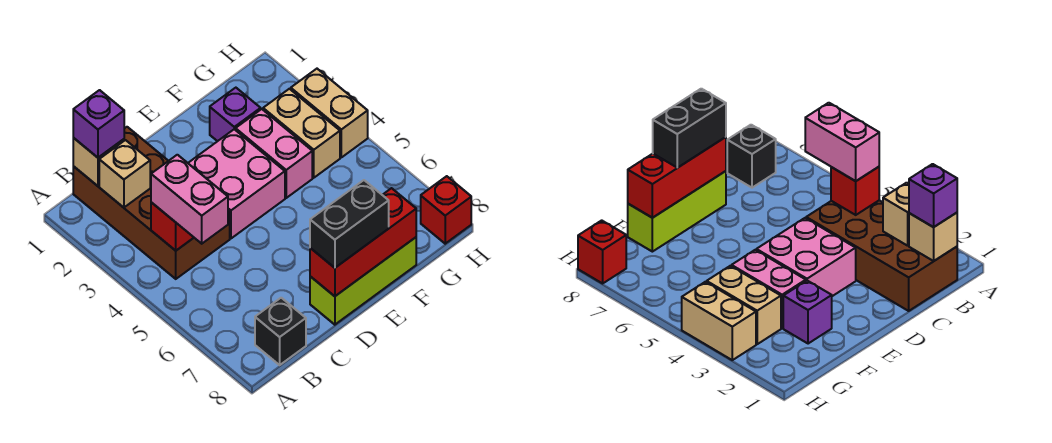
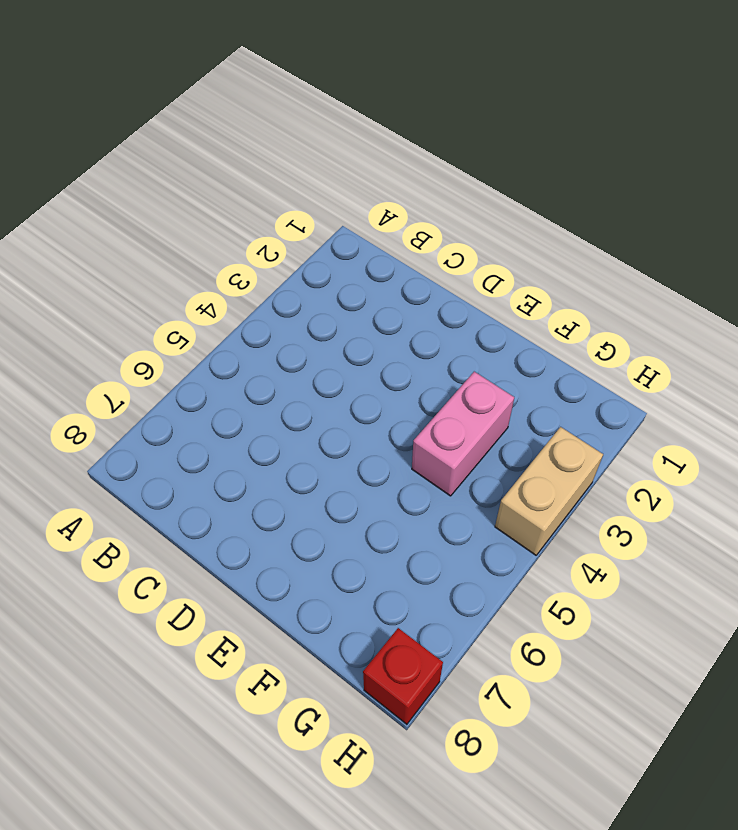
none -> brown 2x4 brick [73,127,230,279]
none -> black 1x1 brick [255,298,306,365]
none -> pink 2x2 brick [188,129,285,238]

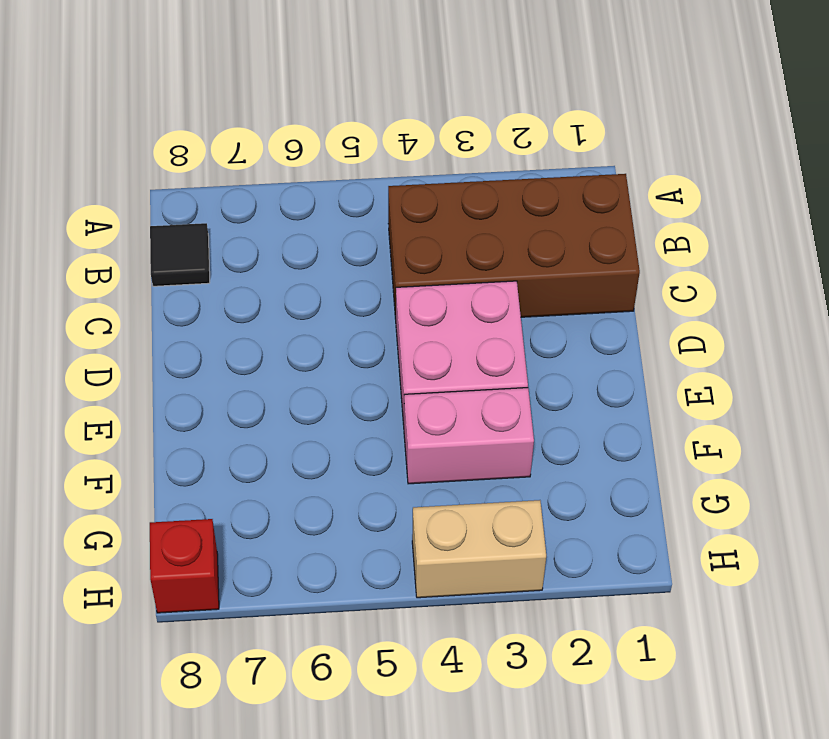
black 1x1 tile [150,223,210,286] -> black 1x1 brick [255,298,306,365]
none -> lime 1x3 brick [310,237,416,325]
none -> purple 1x1 brick [210,88,261,141]
none -> tan 1x2 brick [263,89,340,178]

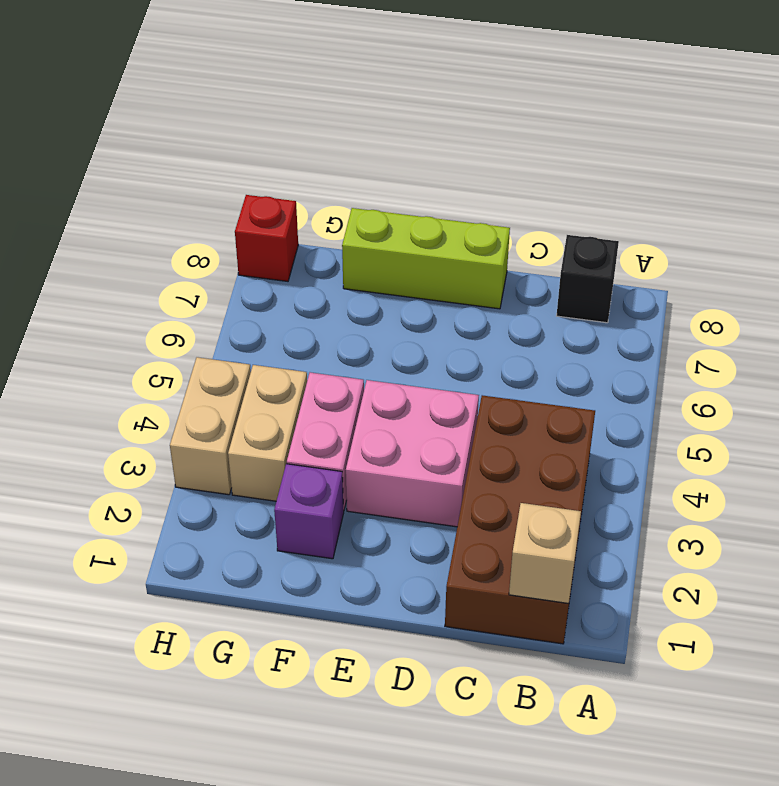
none -> tan 1x1 brick [99,140,150,208]
none -> red 1x1 brick [151,202,194,251]
none -> red 1x3 brick [310,188,416,296]

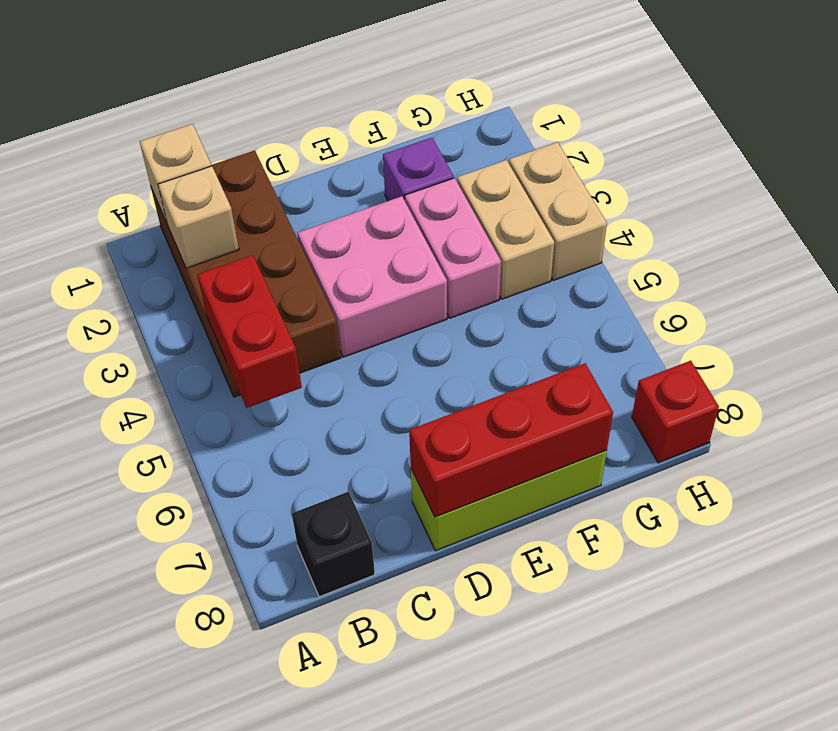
red 1x2 brick [197,255,302,408] -> red 1x1 brick [151,202,194,251]
none -> purple 1x1 brick [73,90,124,158]
none -> pink 1x2 brick [151,155,228,244]
none -> black 1x2 brick [310,180,389,268]

